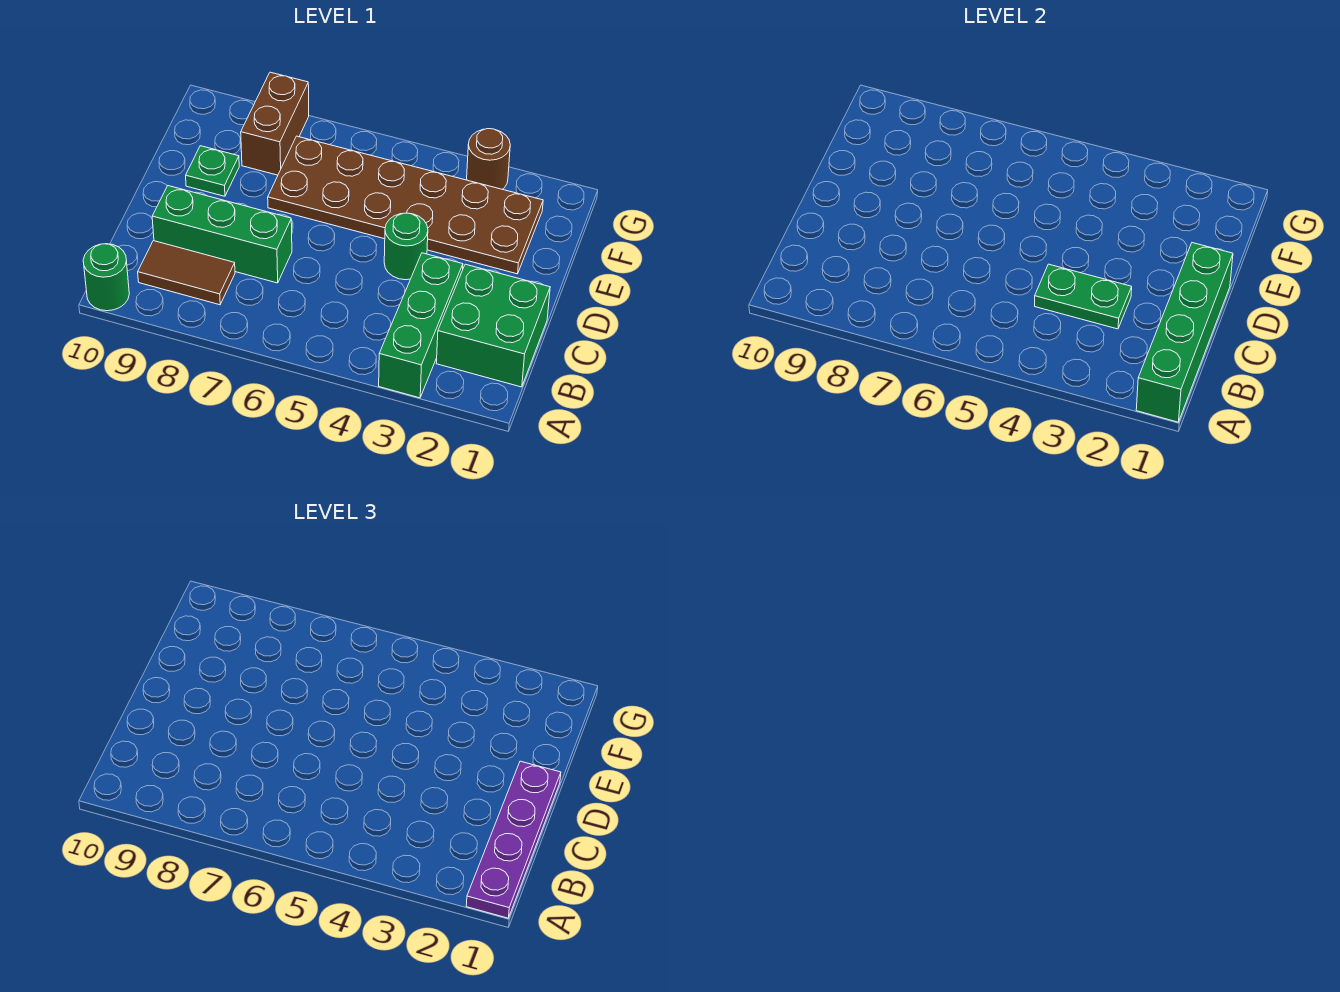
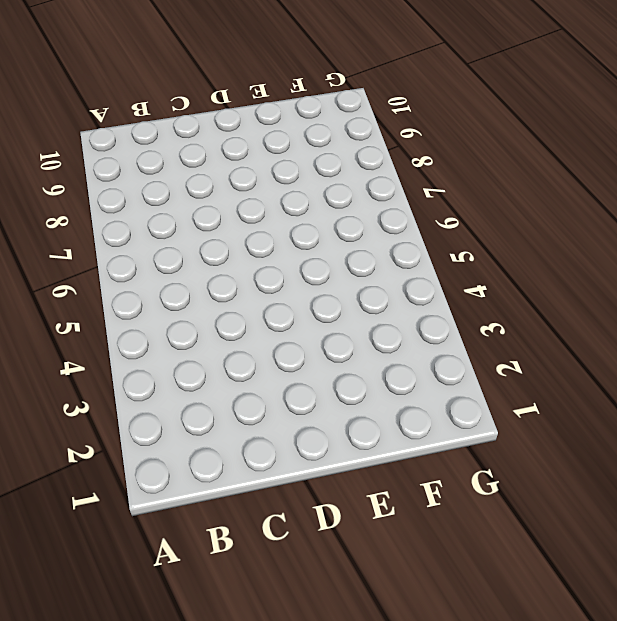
none -> green 1x3 brick [379,253,463,398]
none -> green 1x1 round brick [83,244,129,311]
none -> green 2x2 brick [436,264,550,387]

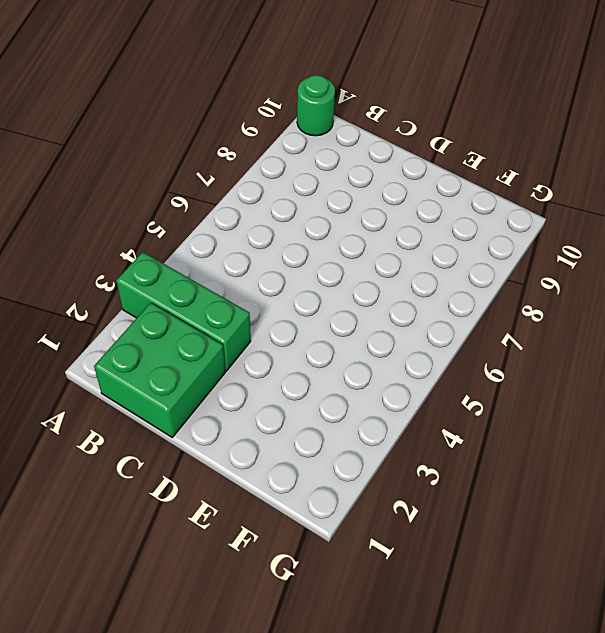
none -> brown 1x2 tile [138,241,235,305]
none -> green 1x3 brick [152,186,292,283]
none -> green 1x1 round brick [384,213,428,280]

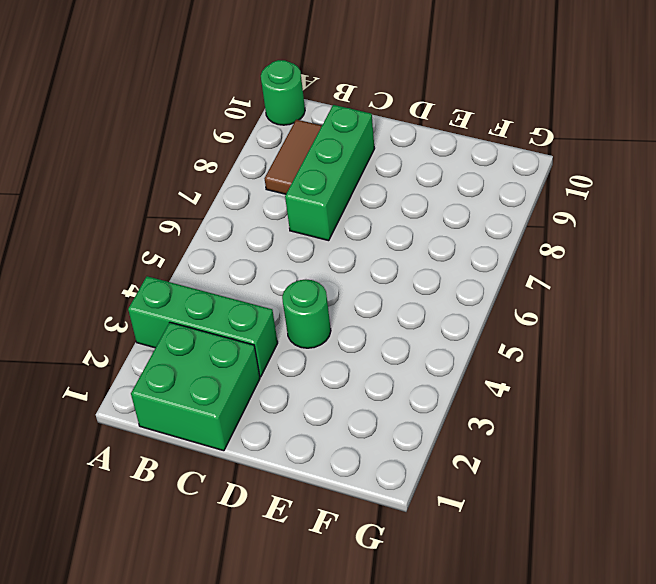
none -> brown 2x6 plate [268,136,543,274]
none -> green 1x1 plate [186,146,239,196]
none -> brown 1x2 brick [241,72,309,175]

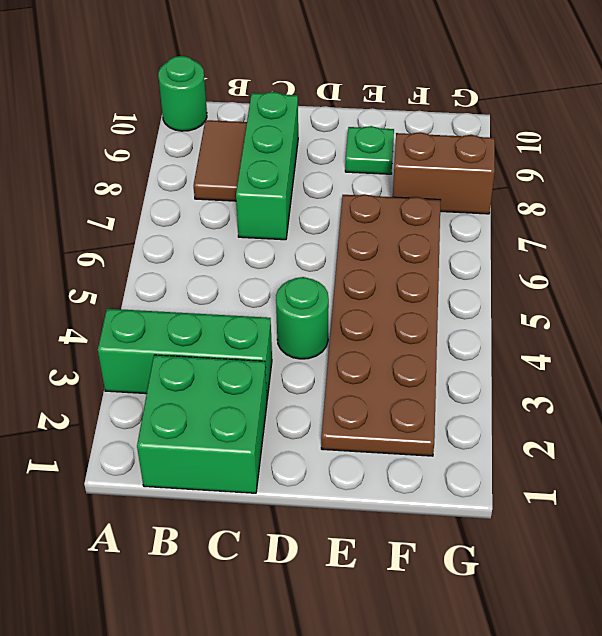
none -> brown 1x1 round brick [467,129,510,189]
none -> green 1x4 brick [1136,243,1233,422]
none -> green 1x2 plate [1035,264,1132,329]

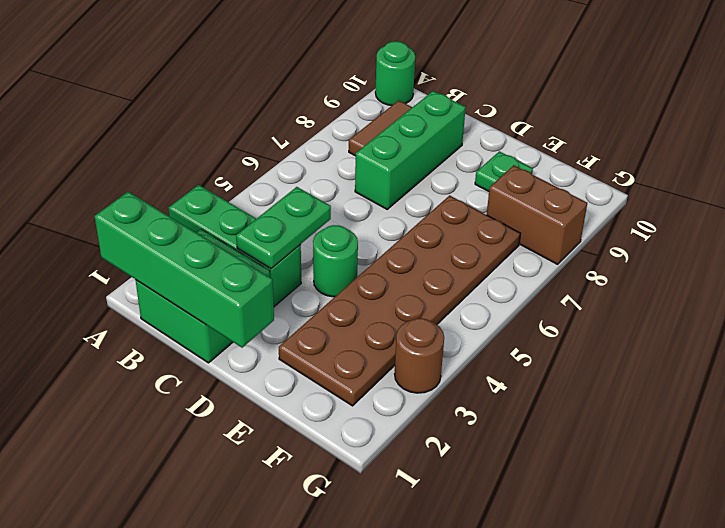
none -> purple 1x4 plate [466,761,561,918]

